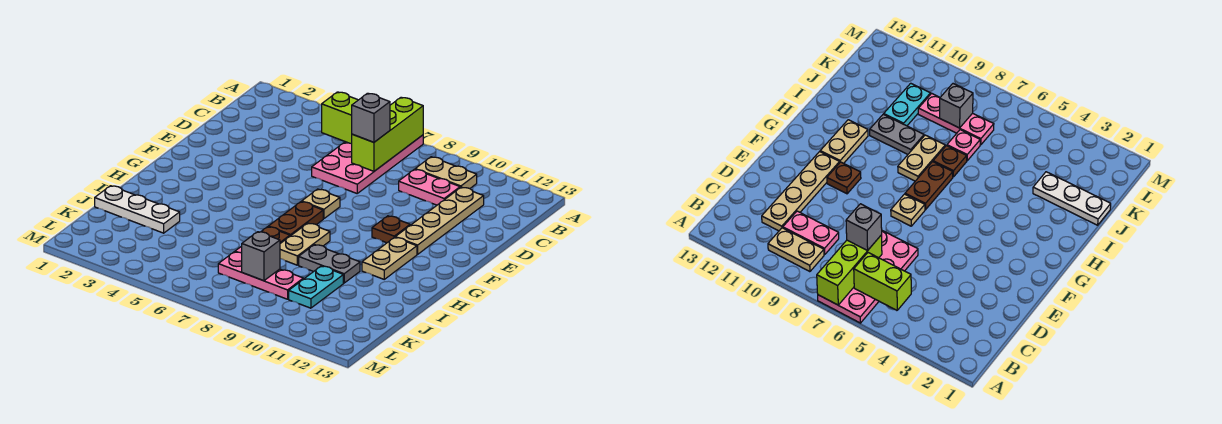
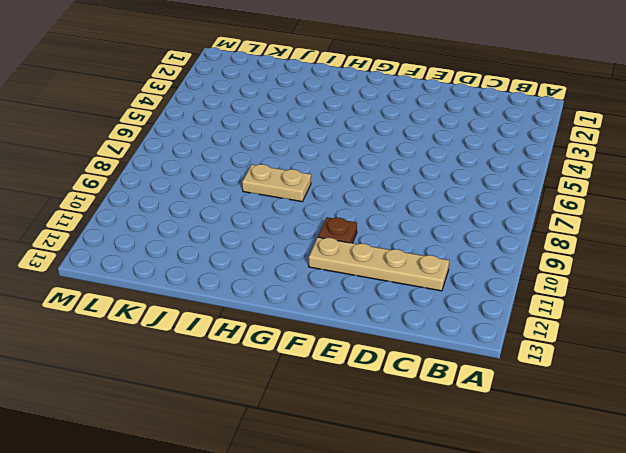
none -> pink 2x4 plate [312,135,423,193]
none -> tan 1x2 plate [415,157,477,188]
none -> pink 1x2 plate [399,169,460,205]

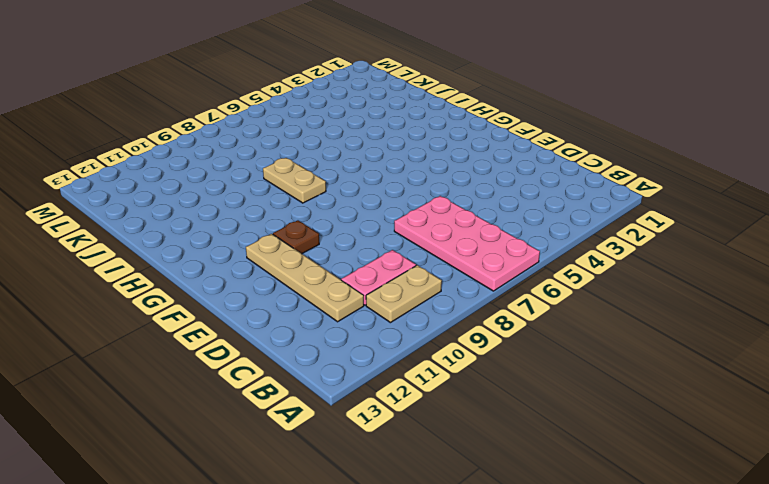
none -> tan 1x1 plate [302,189,340,219]
none -> brown 1x2 plate [268,202,323,236]
none -> tan 1x2 plate [362,237,417,279]

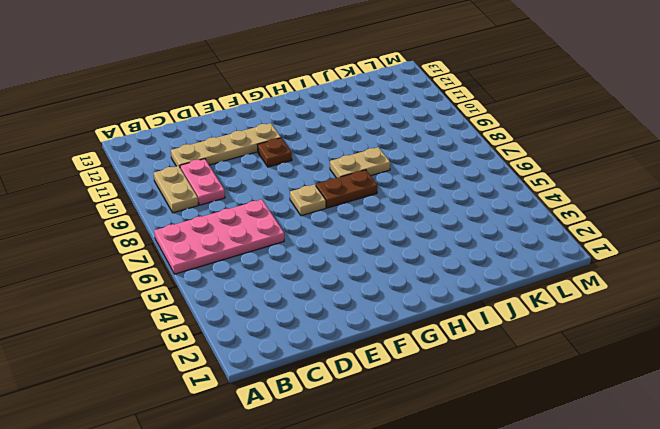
none -> tan 1x2 plate [362,237,417,279]
none -> brown 1x1 plate [261,227,290,243]
none -> grey 1x2 plate [299,245,360,283]

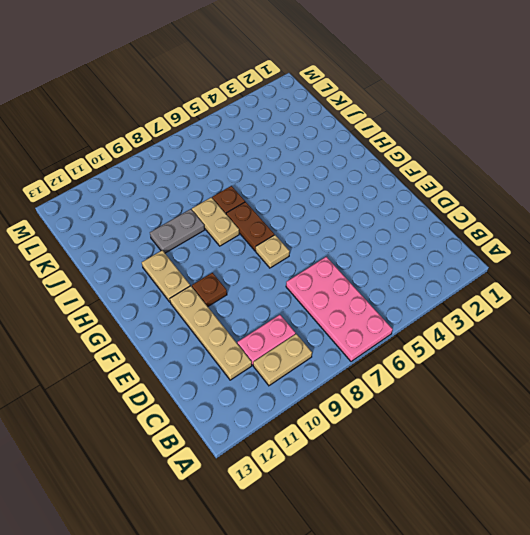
none -> white 1x3 plate [95,186,180,233]
none -> pink 1x1 plate [947,130,980,161]
none -> cyan 1x2 plate [289,266,343,308]

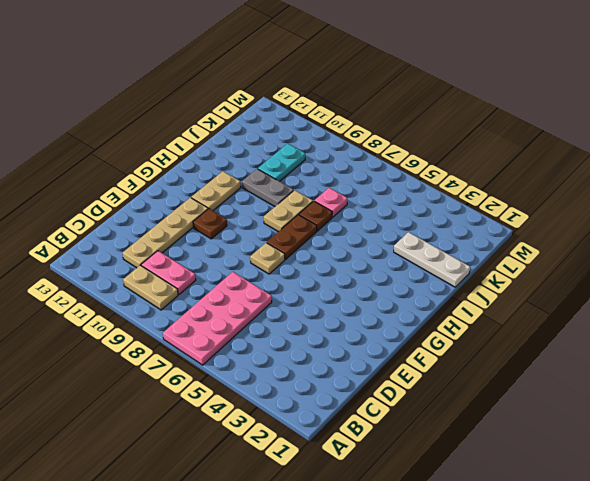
none -> pink 1x3 plate [218,252,303,299]
none -> lime 1x3 brick [352,97,423,171]
none -> lime 1x2 brick [322,92,358,144]

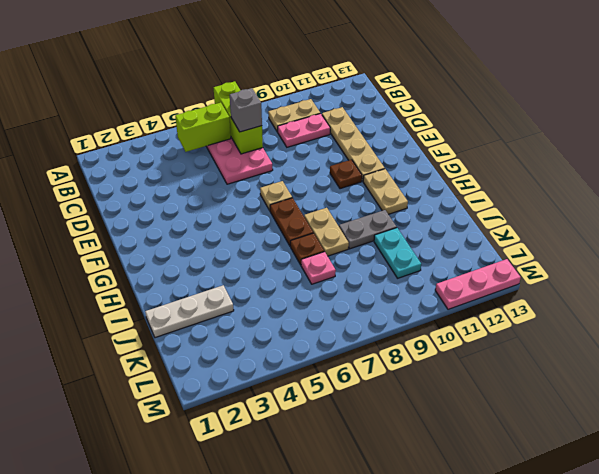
pink 1x3 plate [435,259,521,309] -> pink 1x3 plate moved to [218,252,303,299]
none -> grey 1x1 brick [242,232,280,281]

